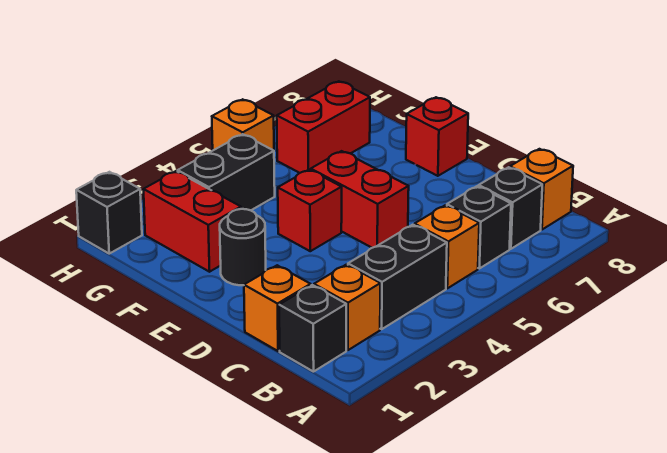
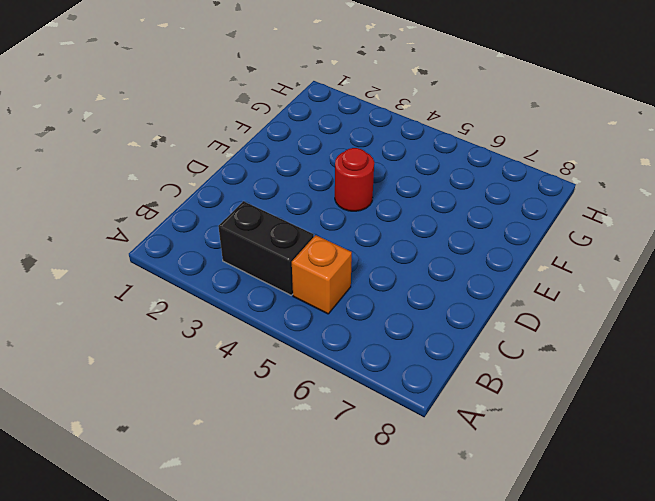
red 1x1 round brick [335,148,374,211] -> red 1x1 brick [278,170,342,251]
none -> black 1x1 brick [279,285,346,372]
none -> orange 1x1 brick [314,265,380,350]
none -> black 1x1 brick [447,186,511,268]

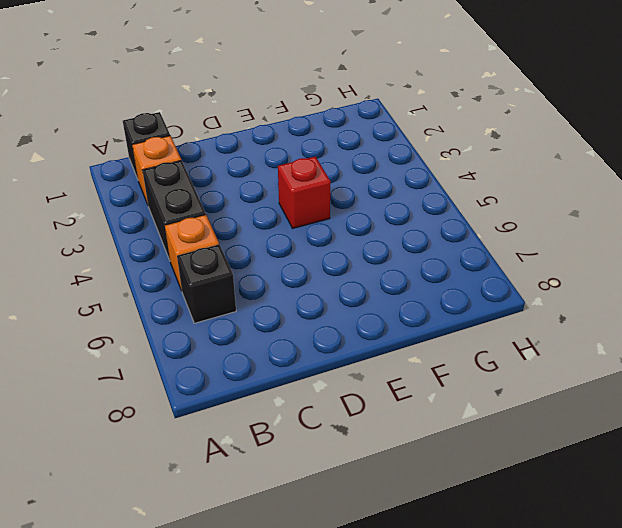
none -> black 1x1 brick [479,167,542,249]
none -> orange 1x1 brick [510,149,573,230]
none -> orange 1x1 brick [244,265,311,351]

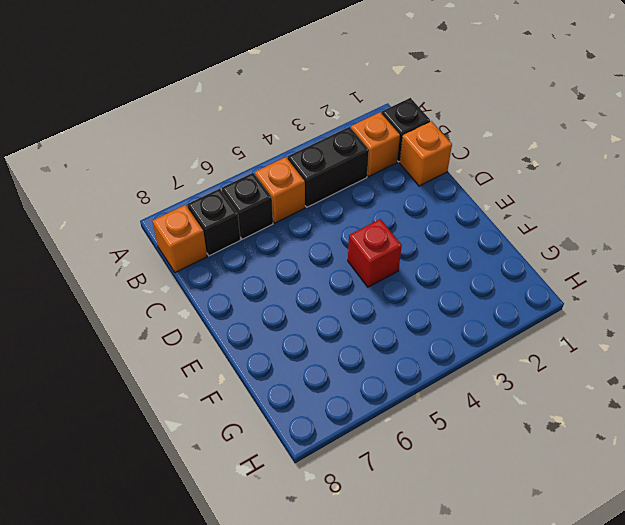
none -> red 1x2 brick [311,151,409,248]
none -> black 1x1 round brick [220,209,266,285]
none -> red 1x1 brick [406,97,468,176]

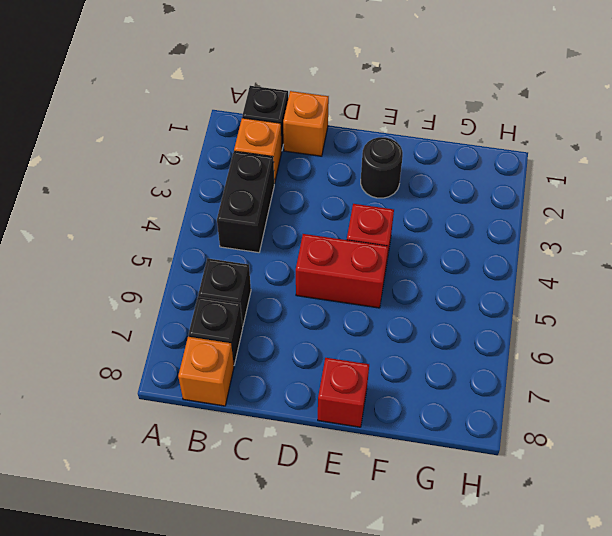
none -> orange 1x1 brick [414,205,479,288]
none -> red 1x2 brick [143,171,241,272]
none -> black 1x2 brick [178,134,275,210]

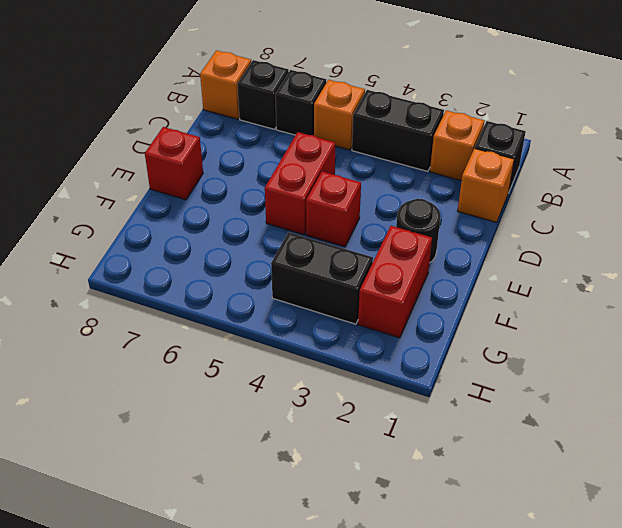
none -> red 1x2 brick [277,81,370,173]
none -> black 1x1 brick [76,172,142,254]
none -> orange 1x1 brick [212,99,274,151]

